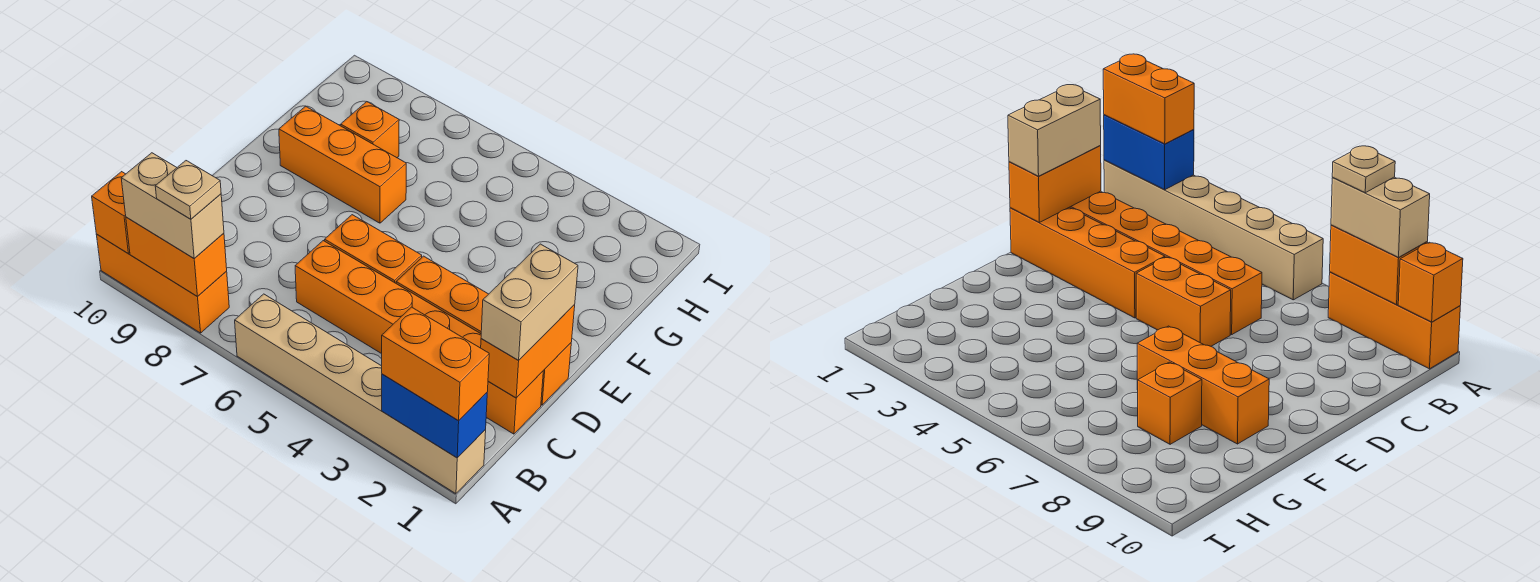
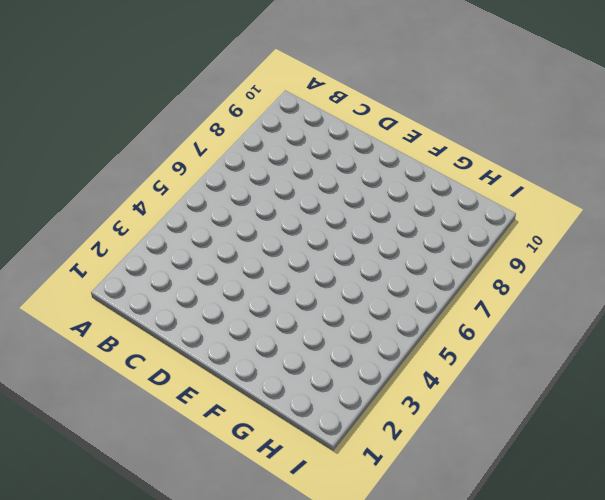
none -> tan 1x6 brick [235,294,486,494]
none -> orange 1x3 brick [96,234,229,333]
none -> orange 1x6 brick [295,241,543,434]

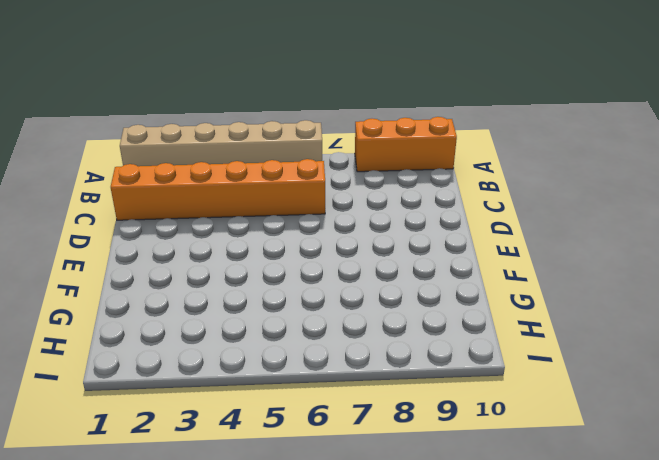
none -> orange 1x4 brick [396,256,571,405]
none -> orange 1x2 brick [325,215,422,283]
none -> orange 1x3 brick [279,106,406,223]

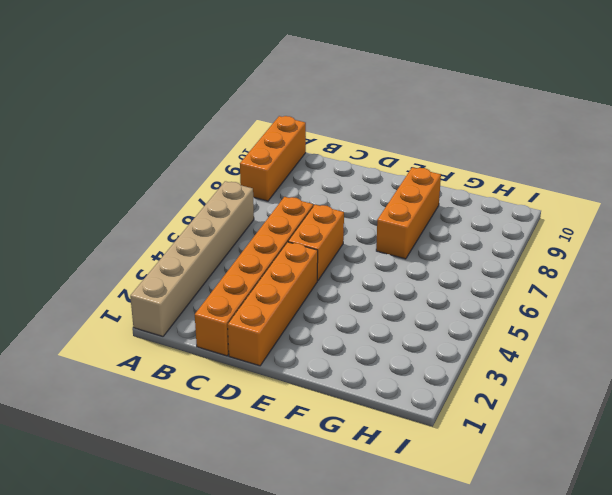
none -> orange 1x1 brick [341,102,399,158]
none -> blue 1x2 brick [382,374,487,458]
none -> orange 1x2 brick [126,217,227,297]

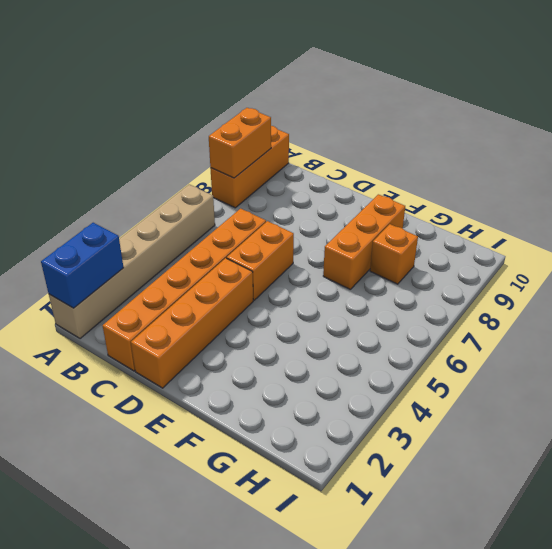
none -> orange 1x1 brick [92,172,130,253]
none -> orange 1x2 brick [481,305,575,398]
none -> orange 1x2 brick [382,307,489,420]

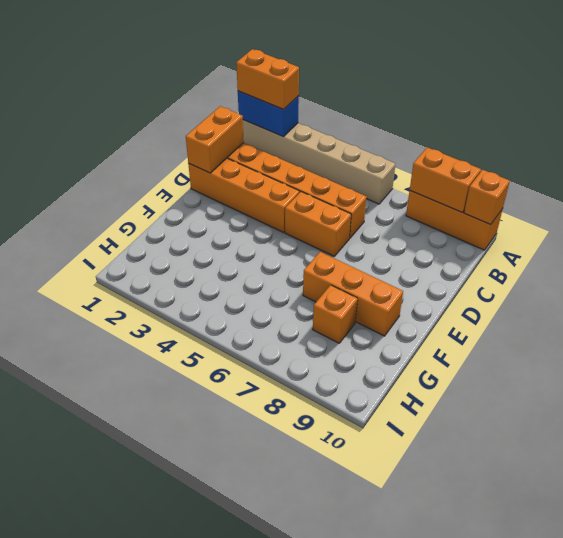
none -> tan 1x2 brick [121,153,224,258]
none -> tan 1x2 brick [481,244,578,360]
none -> tan 1x1 plate [155,161,221,219]

